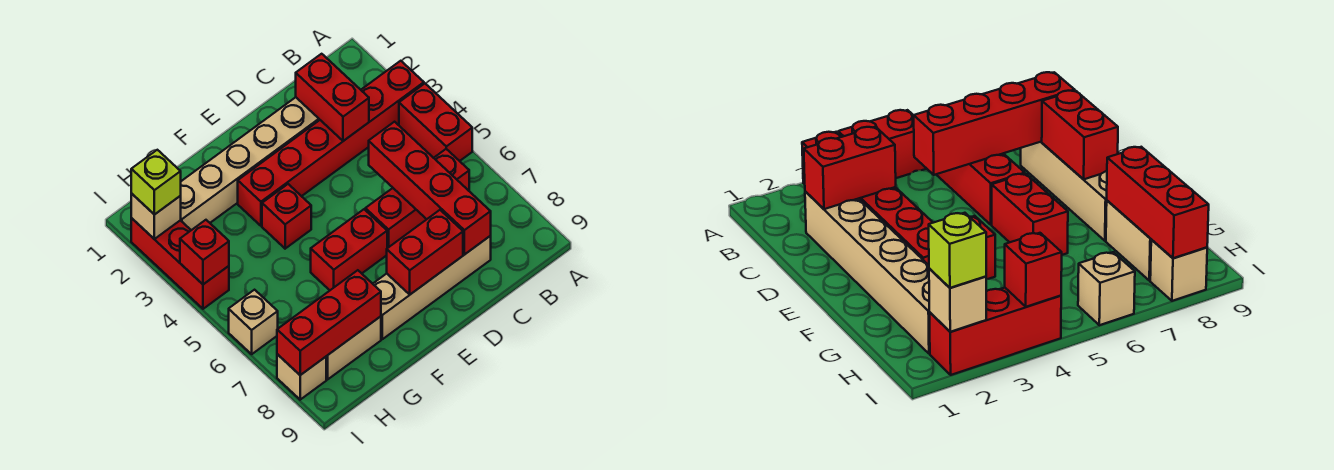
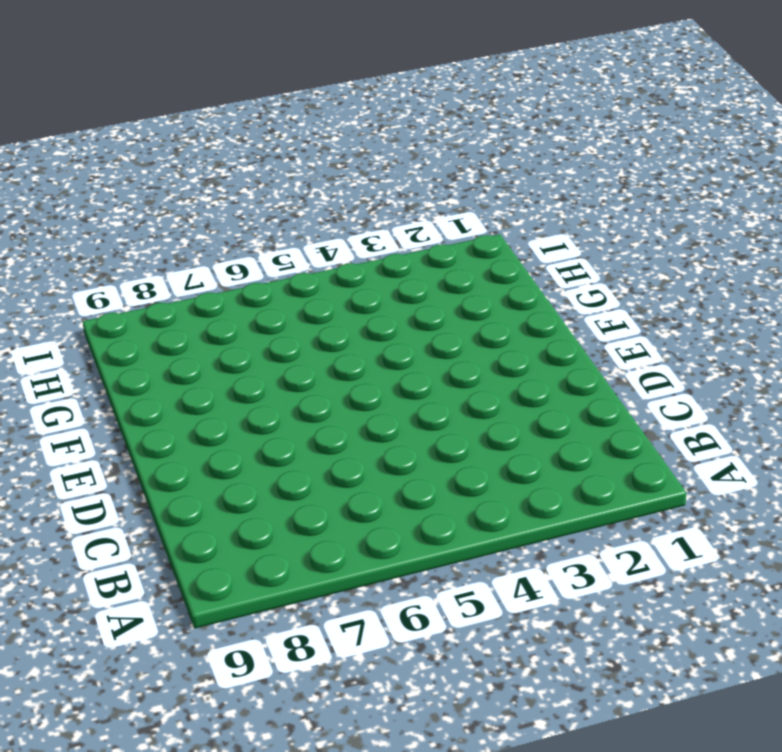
none -> red 1x6 brick [238,61,424,226]
none -> red 1x2 brick [399,84,472,161]
none -> red 1x3 brick [365,149,469,248]

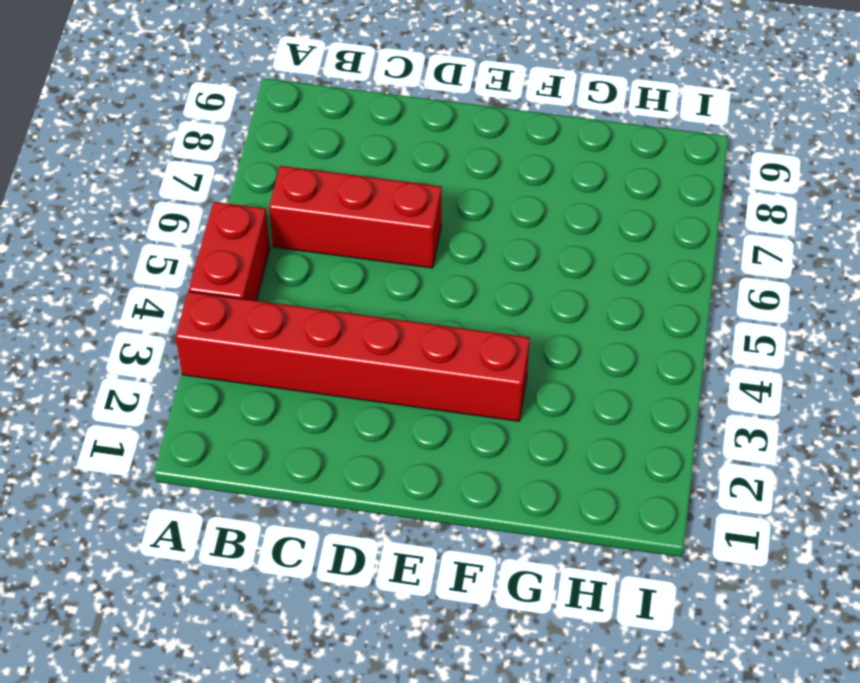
none -> tan 1x6 brick [181,97,320,230]
none -> tan 1x4 brick [373,236,491,339]
none -> red 1x2 brick [311,209,387,290]

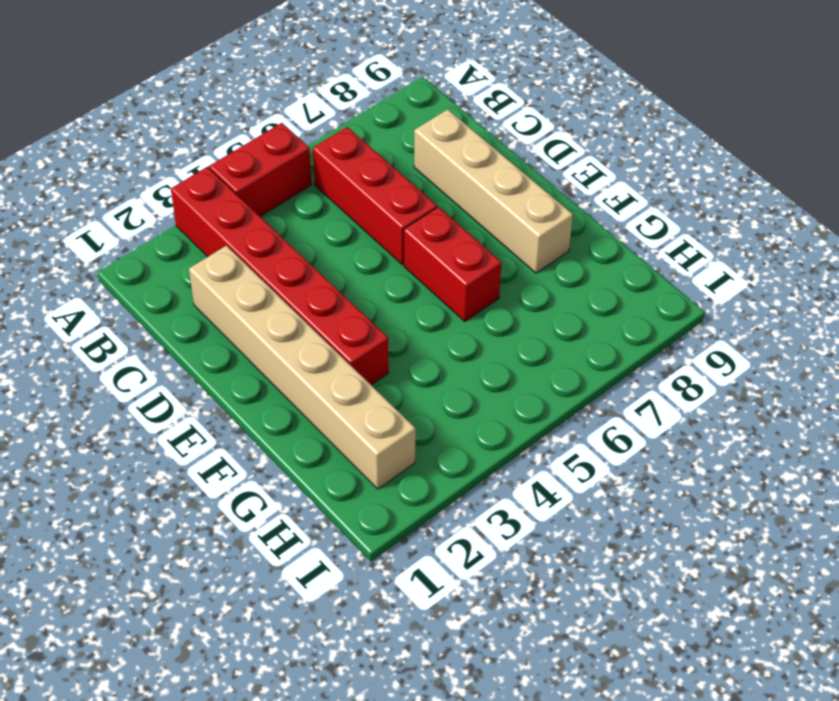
none -> red 1x1 brick [262,184,311,249]
none -> tan 1x2 brick [326,316,381,379]
none -> red 1x3 brick [131,218,229,309]

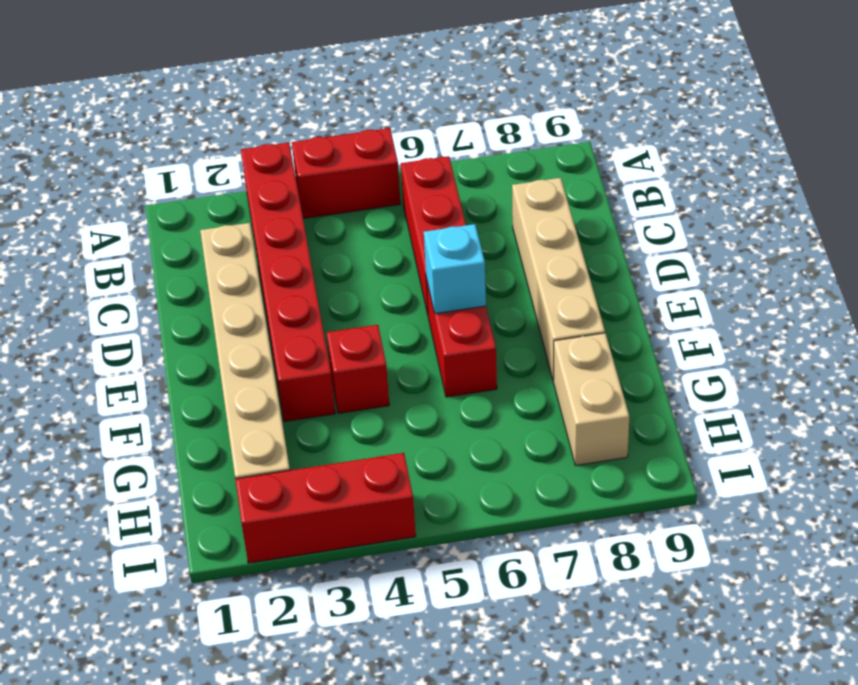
cyan 1x1 brick [424,224,486,314] -> none
none -> tan 1x1 brick [229,290,278,354]
none -> tan 1x1 brick [277,354,326,400]
none -> red 1x2 brick [296,54,369,141]

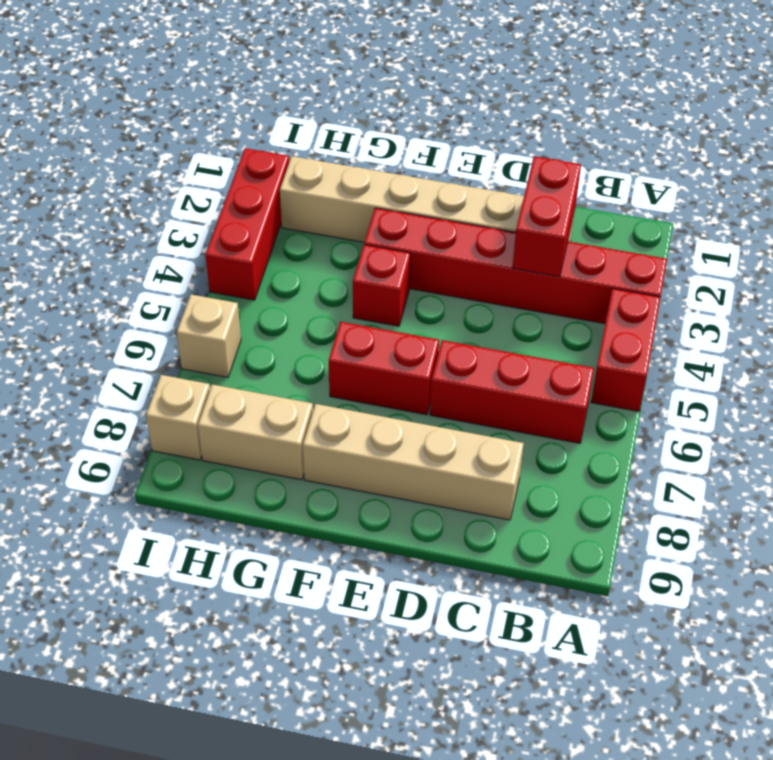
none -> red 1x4 brick [369,122,491,254]
none -> red 1x2 brick [387,210,463,294]
none -> red 1x3 brick [277,270,381,375]

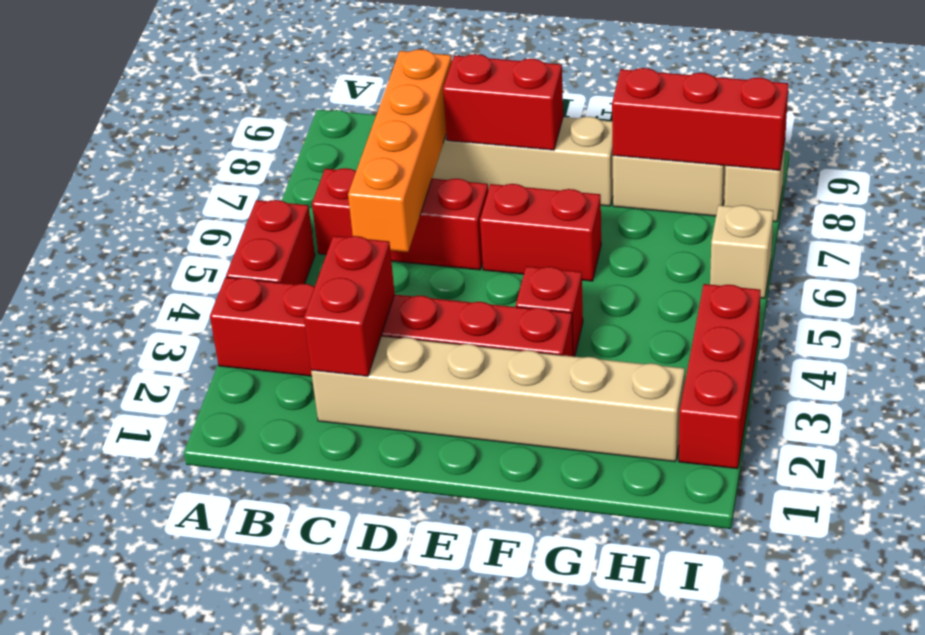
orange 1x4 brick [348,49,452,252] -> red 1x4 brick [369,122,491,254]
none -> tan 1x1 brick [131,193,181,239]
none -> red 1x1 brick [180,220,229,284]
none -> lime 1x1 brick [131,150,181,215]

